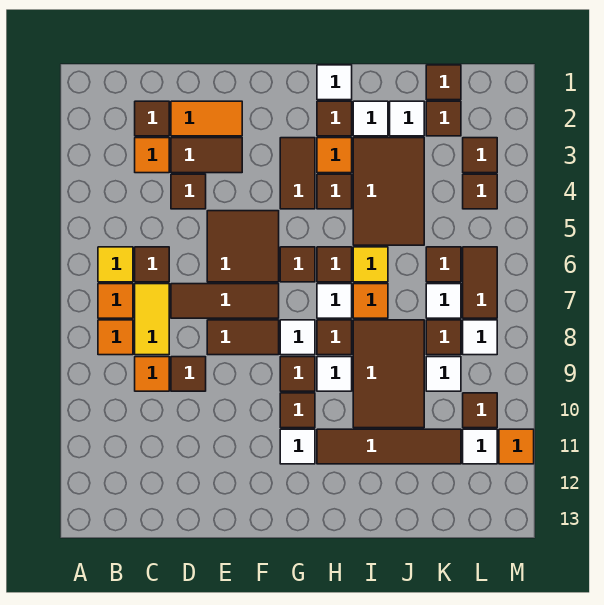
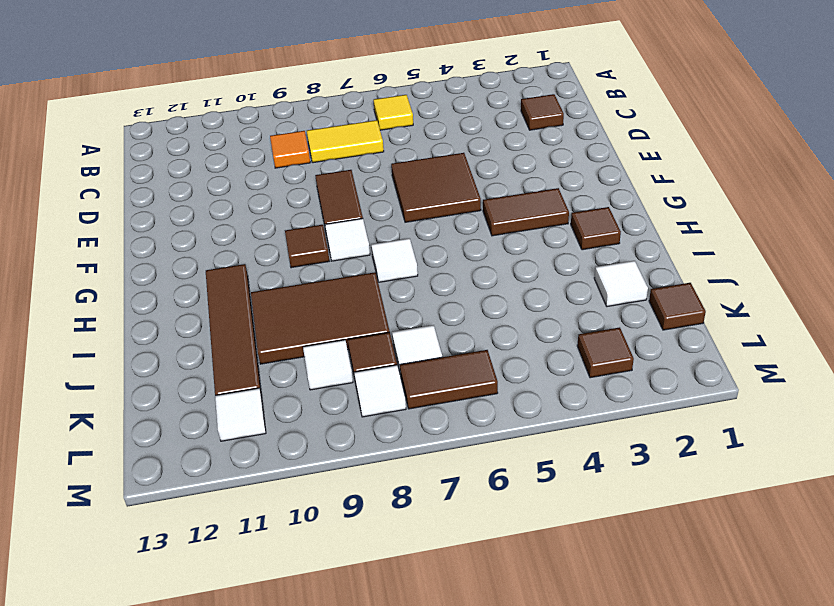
none -> orange 1x1 tile [98,284,133,318]
none -> orange 1x1 tile [98,320,133,355]
none -> orange 1x1 tile [135,138,169,173]
none -> brown 1x1 tile [135,247,169,282]

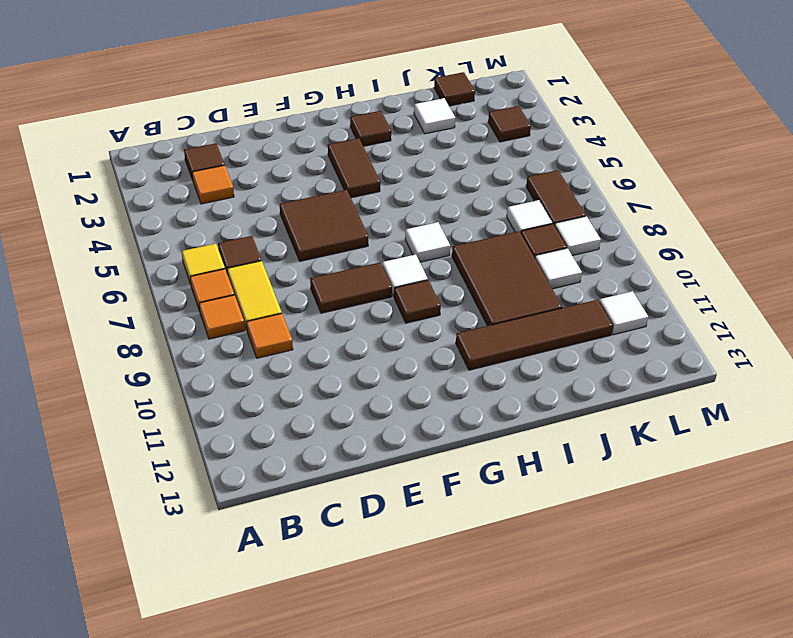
none -> orange 1x2 tile [171,101,242,136]
none -> brown 1x2 tile [171,138,242,173]
none -> brown 1x1 tile [171,174,206,209]
none -> brown 1x3 tile [171,284,279,318]

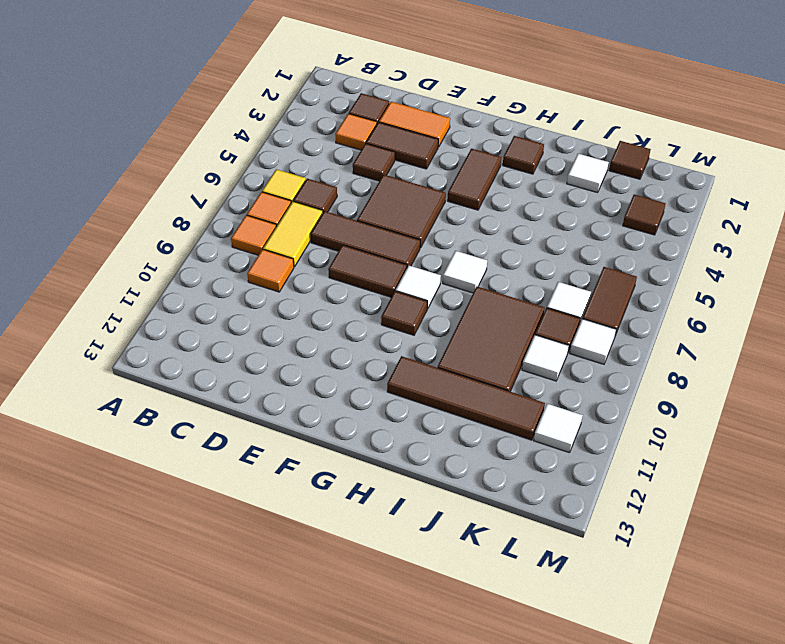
none -> brown 1x1 tile [171,357,206,391]
none -> brown 1x1 tile [280,247,315,282]
none -> brown 1x1 tile [280,393,315,428]
none -> white 1x1 tile [280,429,315,464]

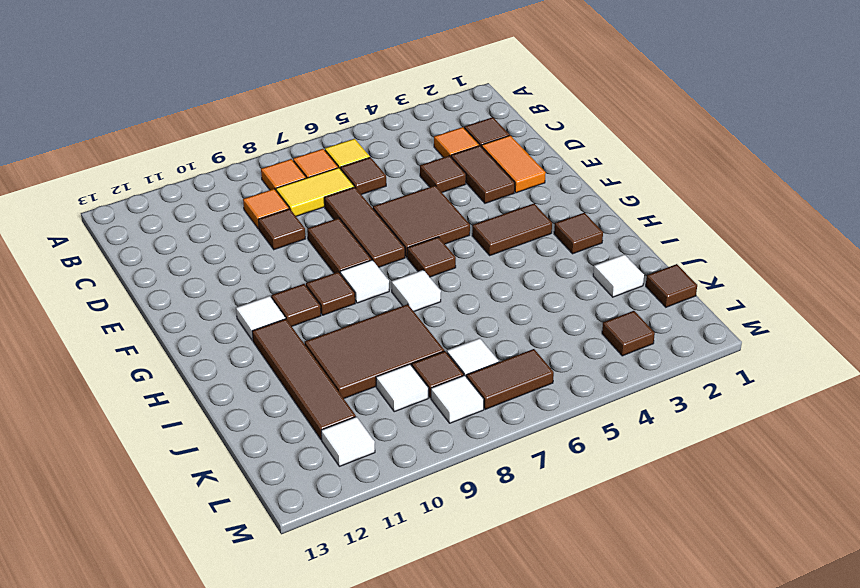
none -> white 1x1 tile [317,65,352,100]
none -> orange 1x1 tile [317,138,352,173]
none -> brown 1x1 tile [317,174,352,209]
none -> brown 1x1 tile [317,247,352,282]

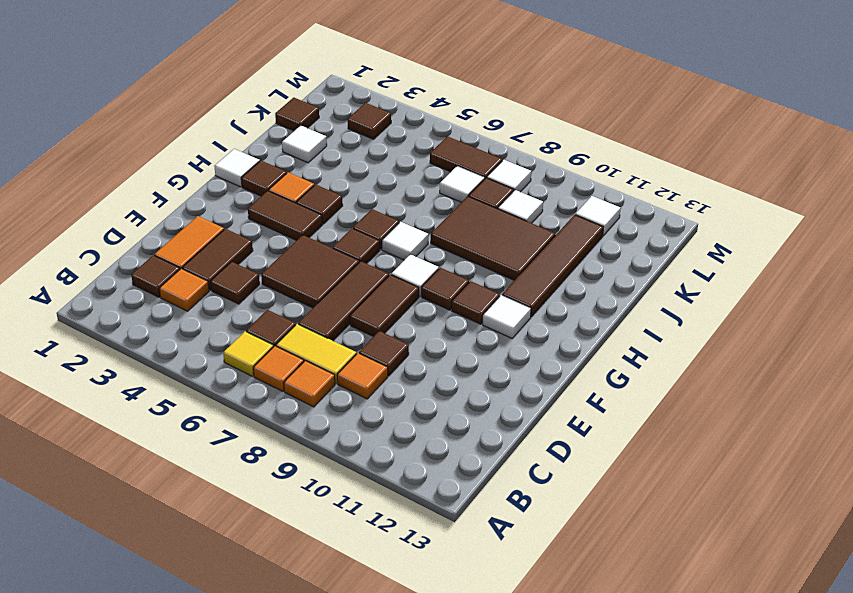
none -> brown 1x1 tile [317,320,352,355]
none -> white 1x1 tile [317,357,352,391]
none -> white 1x1 tile [353,101,388,136]
none -> brown 2x3 tile [353,138,424,245]

